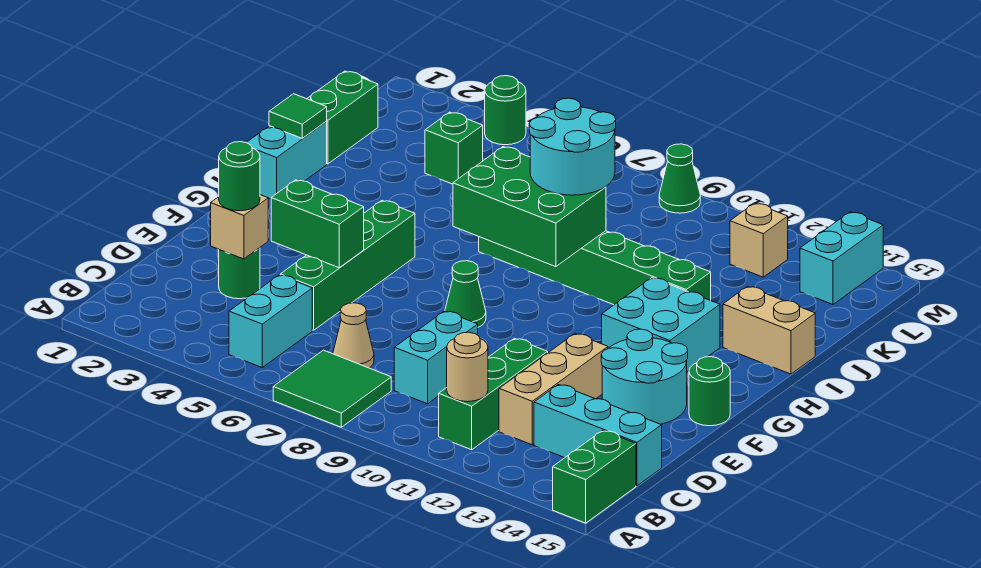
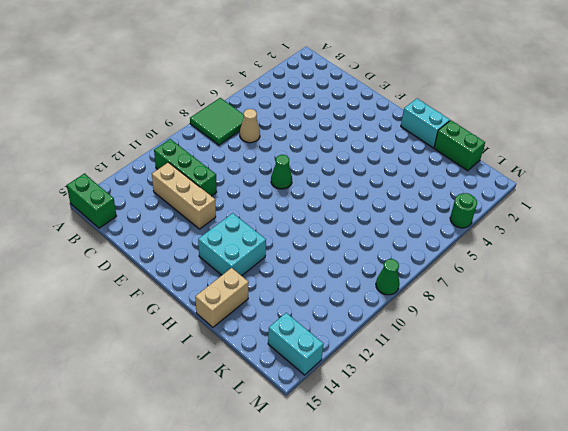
none -> cyan 1x2 brick [229,275,312,367]
none -> cyan 1x2 brick [394,311,478,404]
none -> cyan 1x3 brick [534,385,662,486]
none -> green 1x1 round brick [219,248,260,299]

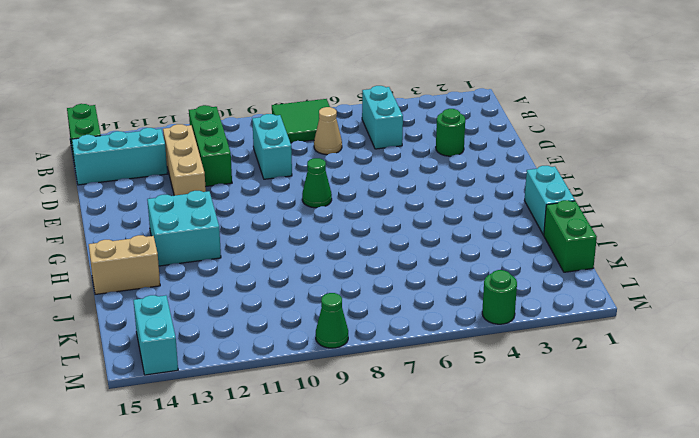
none -> green 1x4 brick [280,201,415,330]
none -> cyan 2x2 round brick [601,329,688,424]
none -> green 1x1 round brick [689,357,730,426]
none -> green 1x6 brick [479,231,711,305]

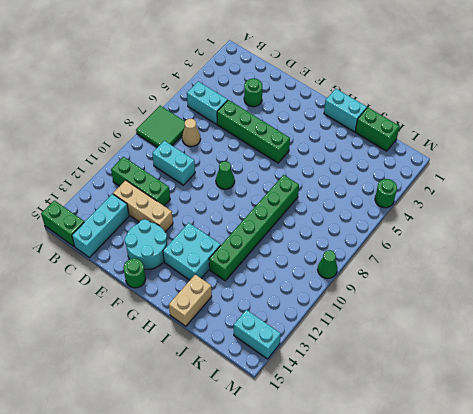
none -> green 1x1 brick [425,112,483,184]
none -> tan 1x1 brick [730,203,788,277]
none -> tan 1x1 round brick [447,332,488,402]
none -> tan 1x1 brick [211,195,268,259]

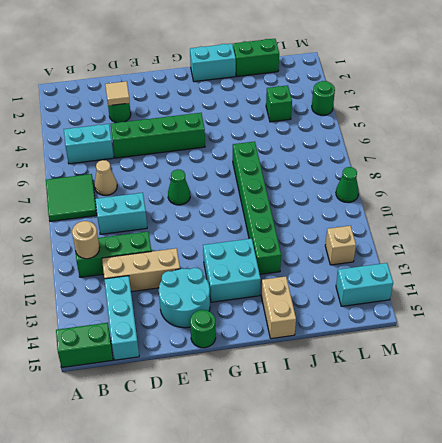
tan 1x1 tile [105,81,130,106] -> tan 1x1 brick [211,195,268,259]
none -> green 1x2 brick [271,180,364,268]
none -> green 2x3 brick [453,147,606,267]
none -> green 1x1 tile [269,94,327,138]
none -> green 1x1 round brick [219,142,260,211]

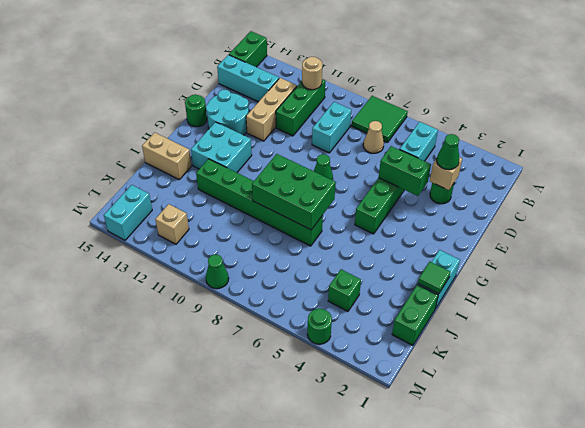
green 1x1 cone [437,134,459,170] -> green 1x1 round brick [219,142,260,211]
none -> cyan 2x2 round brick [529,98,616,195]

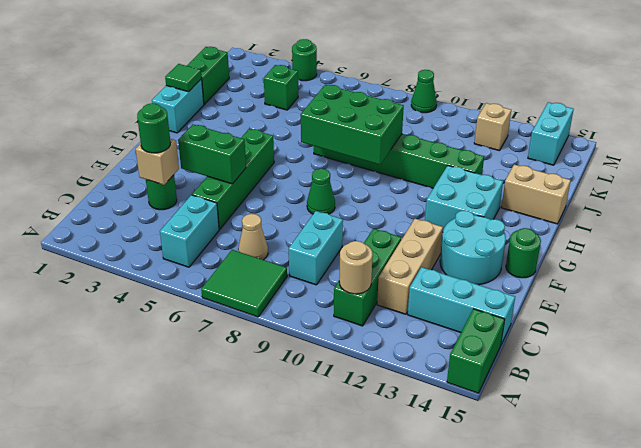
none -> cyan 2x2 round brick [529,98,616,195]

